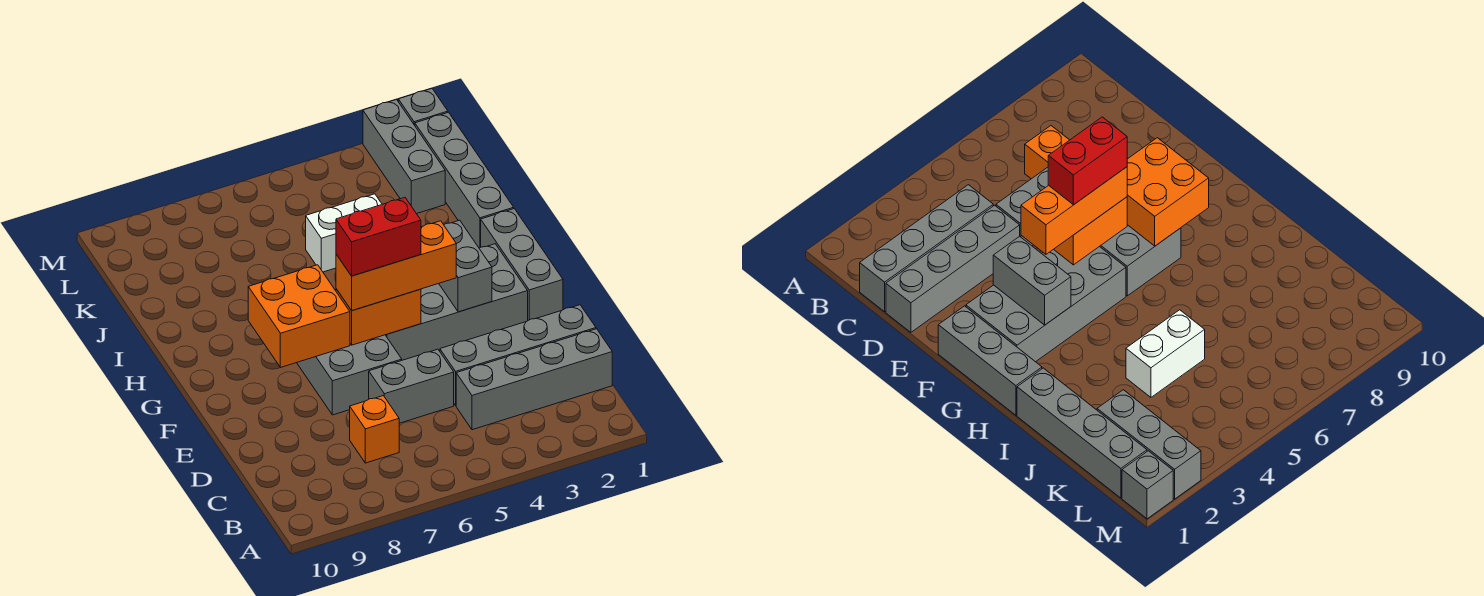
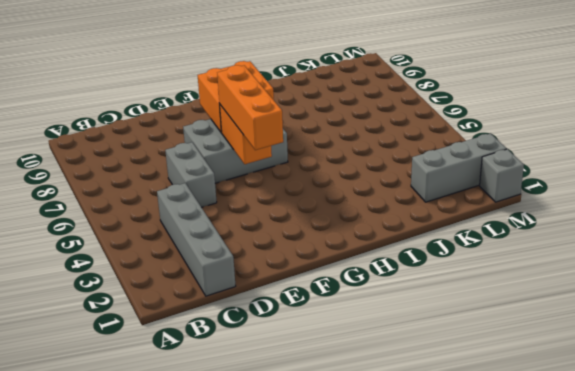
none -> orange 1x1 brick [350,396,399,463]
none -> grey 1x4 brick [440,305,596,405]
none -> grey 1x3 brick [481,209,563,320]

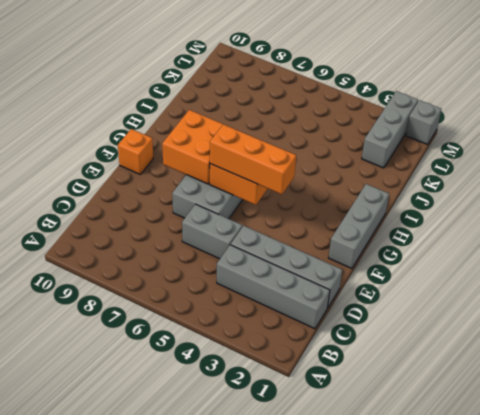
orange 1x1 brick [118,129,153,174] -> orange 1x1 brick moved to [350,396,399,463]
none -> grey 2x4 brick [386,244,528,360]
none -> grey 1x4 brick [415,112,514,248]
none -> white 1x2 brick [306,194,382,272]

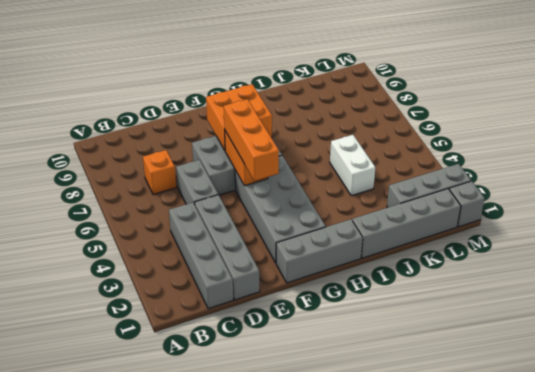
none -> grey 1x2 brick [439,220,492,312]
none -> red 1x2 brick [336,198,421,276]

